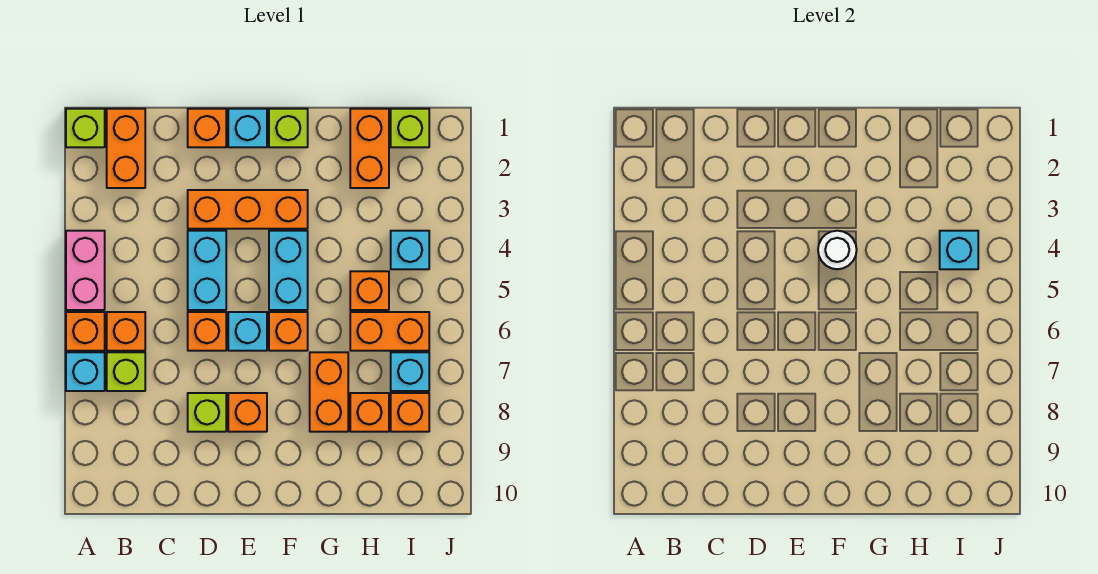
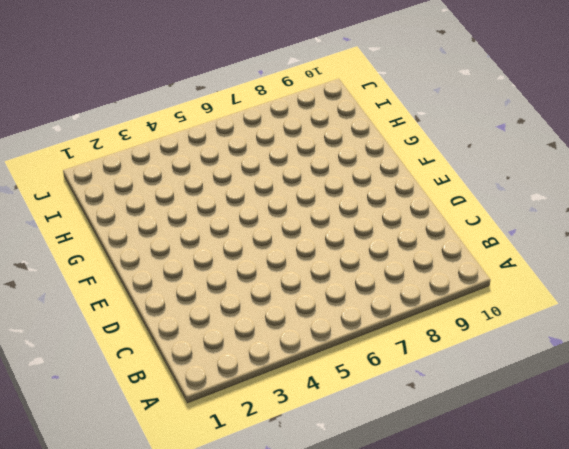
none -> lime 1x1 brick [66,109,105,147]
none -> pink 1x2 brick [66,231,105,310]
none -> orange 1x1 brick [66,312,105,351]

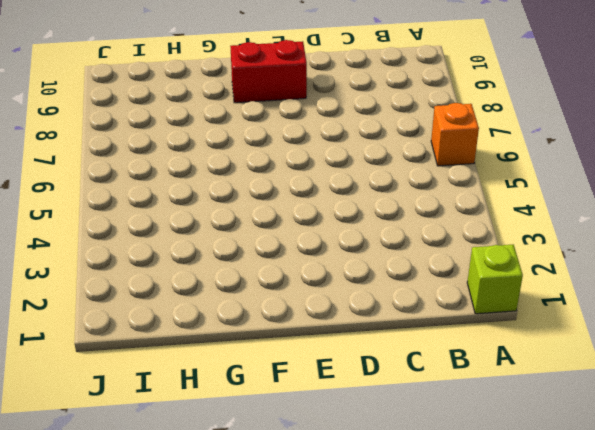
red 1x2 brick [230,40,307,103] -> none
none -> pink 1x2 brick [66,231,105,310]
none -> cyan 1x1 brick [66,352,105,391]
none -> orange 1x2 brick [107,109,145,188]

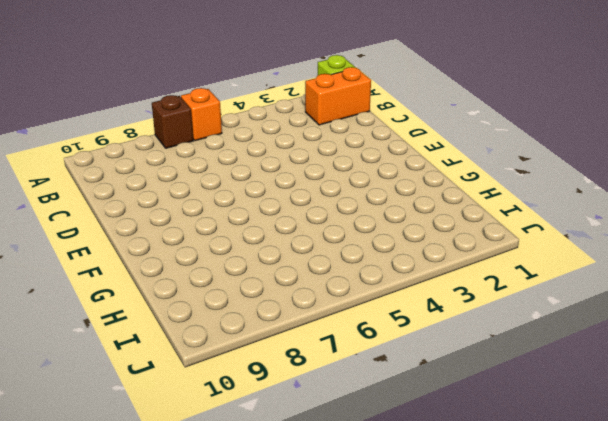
brown 1x1 brick [152,95,193,148] -> cyan 1x1 brick [66,352,105,391]
none -> pink 1x2 brick [66,231,105,310]
none -> orange 1x1 brick [107,312,145,351]
none -> lime 1x1 brick [107,352,145,391]

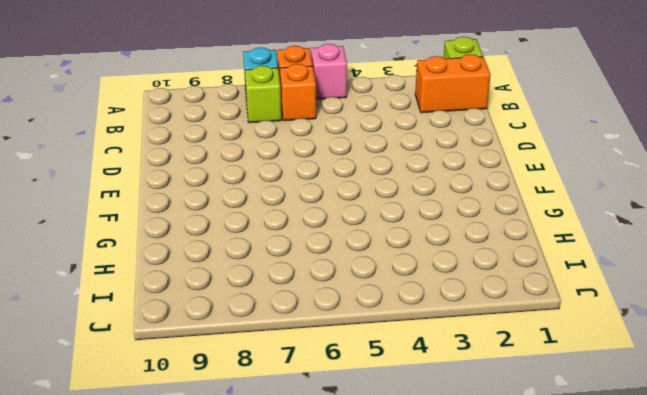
pink 1x1 brick [311,44,347,99] -> pink 1x2 brick [66,231,105,310]
none -> orange 1x1 brick [188,109,226,147]
none -> orange 1x3 brick [188,190,308,229]
none -> cyan 1x2 brick [188,231,226,310]

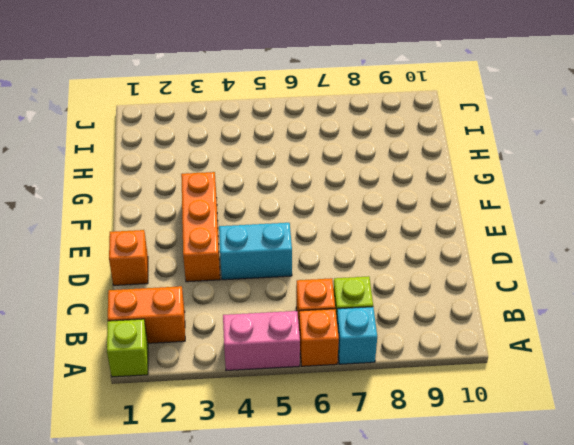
none -> orange 1x1 brick [188,312,226,351]
none -> lime 1x1 brick [188,393,226,432]
none -> cyan 1x1 brick [228,109,267,147]

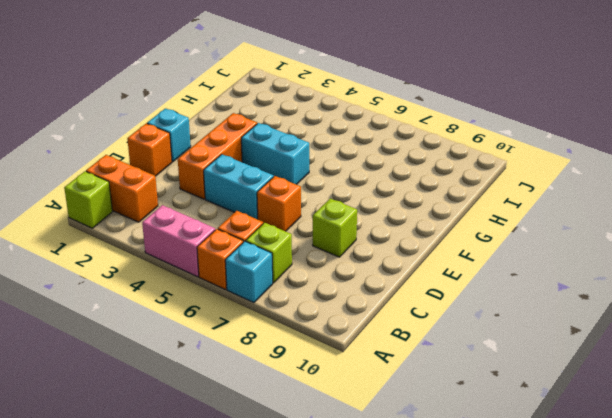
none -> cyan 1x1 brick [228,312,267,351]
none -> orange 1x1 brick [228,393,267,432]
none -> lime 1x1 brick [269,109,308,147]

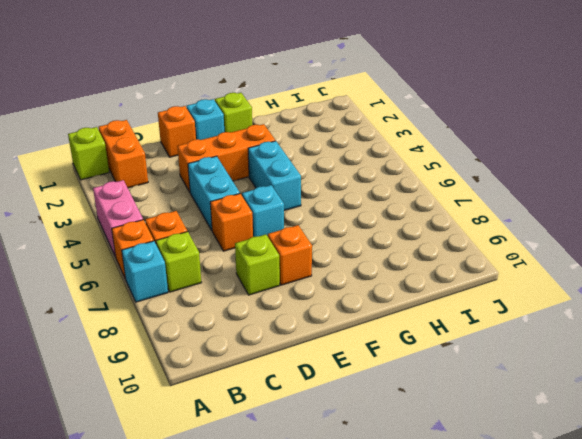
none -> orange 1x1 brick [269,312,308,351]
none -> orange 1x2 brick [310,352,348,432]
none -> orange 1x2 brick [350,109,389,188]

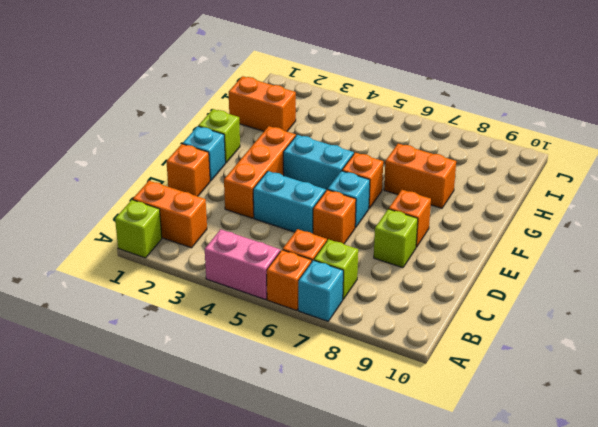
none -> orange 1x1 brick [350,271,389,310]
none -> orange 1x2 brick [350,312,429,351]
none -> orange 1x1 brick [350,393,389,432]

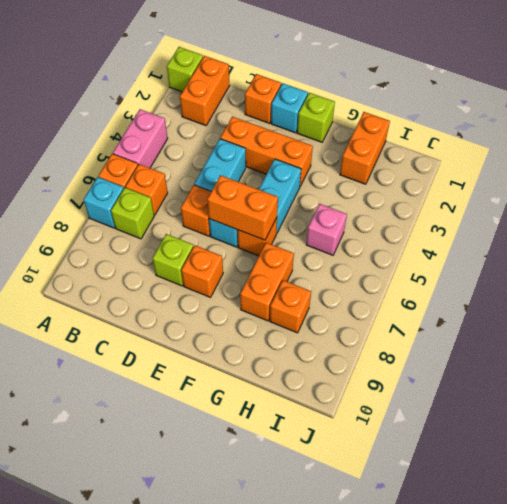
orange 1x2 brick [207,175,278,240] -> orange 1x2 brick moved to [350,312,429,351]
pink 1x1 brick [306,204,347,255] -> orange 1x1 brick [350,271,389,310]
none -> lime 1x1 brick [391,109,429,147]
none -> cyan 1x1 brick [391,231,429,269]
none -> cyan 1x1 brick [391,352,429,391]

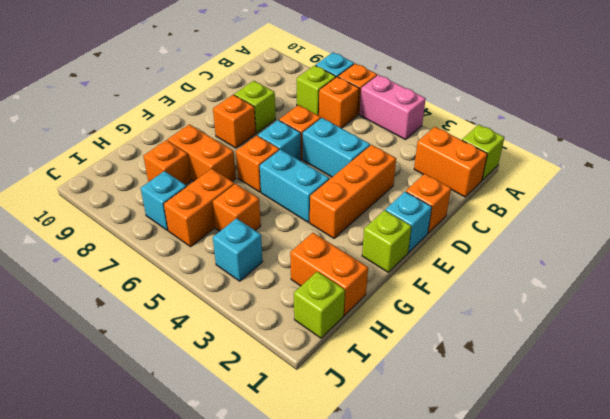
none -> orange 1x1 brick [391,393,429,432]
none -> white 1x1 round brick [818,231,857,269]
none -> cyan 1x1 brick [940,231,978,269]

